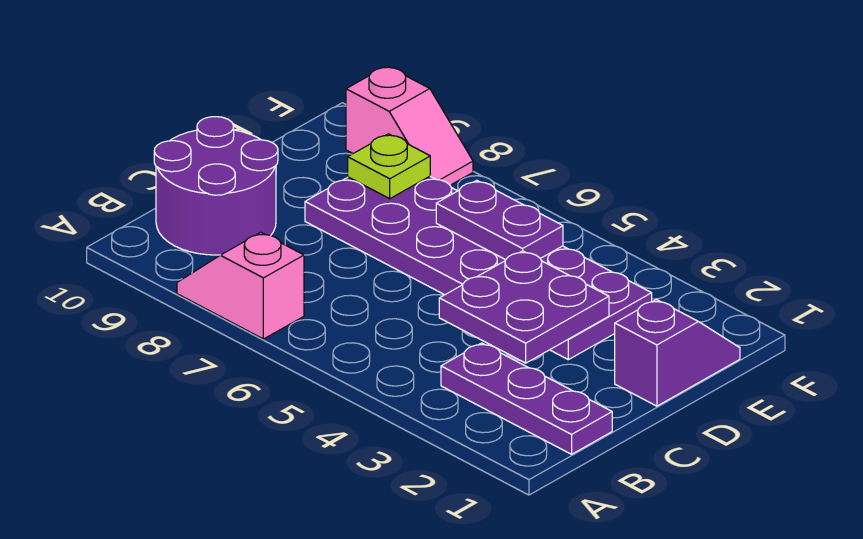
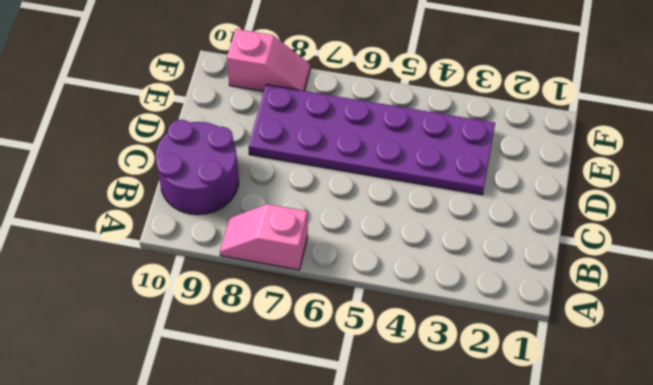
none -> purple 1x3 plate [441,343,612,454]
none -> purple 1x2 slope [615,300,740,406]

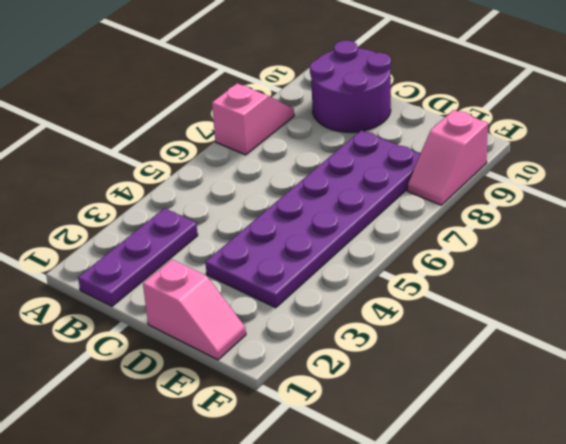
pink 1x2 slope [143,260,246,360] -> purple 1x2 slope [615,300,740,406]
none -> purple 2x2 plate [439,251,609,363]
none -> purple 1x2 plate [436,180,563,260]

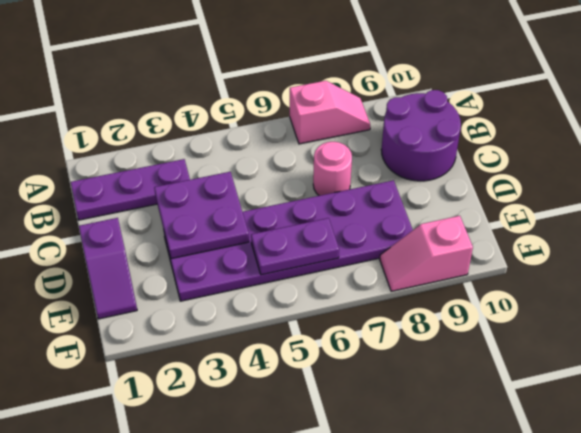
pink 1x1 round brick [313,142,352,196] -> none
none -> lime 1x1 plate [348,134,430,199]

